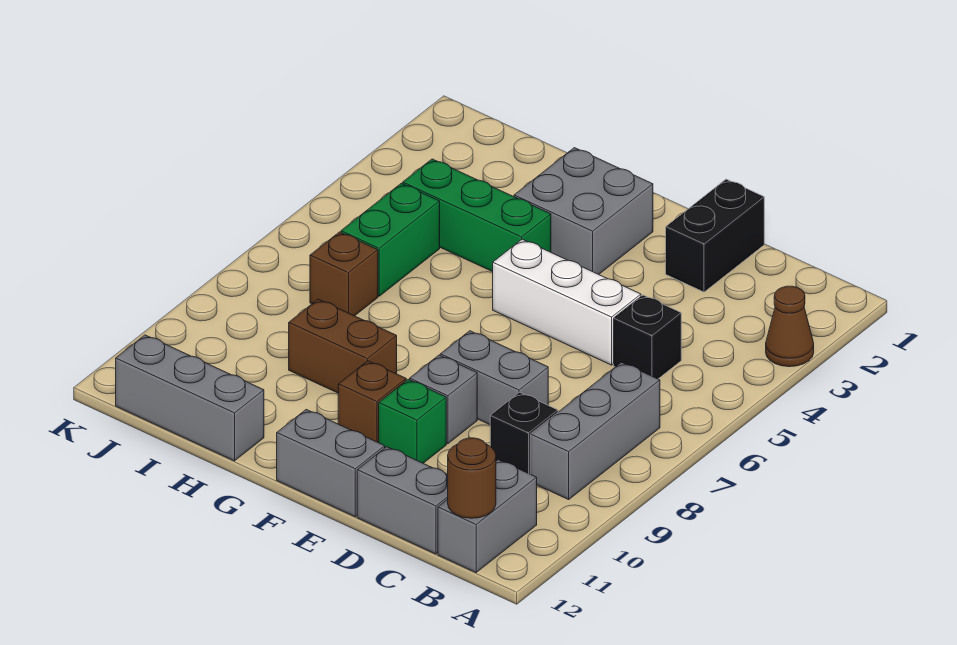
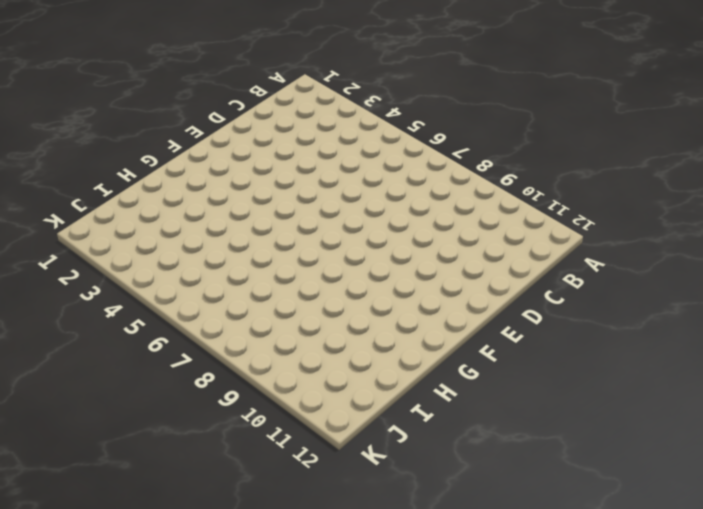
none -> brown 1x1 cone [766,286,814,367]
none -> grey 1x3 brick [530,362,660,499]
none -> grey 1x2 brick [438,460,537,572]

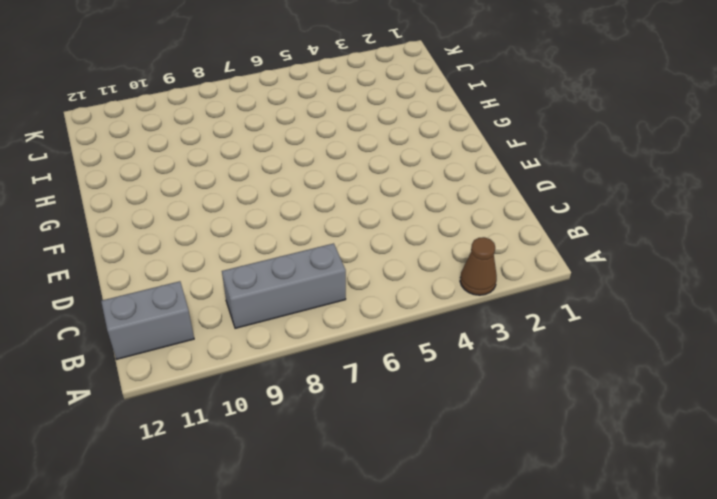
none -> black 1x1 brick [614,295,681,379]
none -> black 1x1 brick [490,392,558,474]
none -> grey 1x2 brick [357,447,448,554]

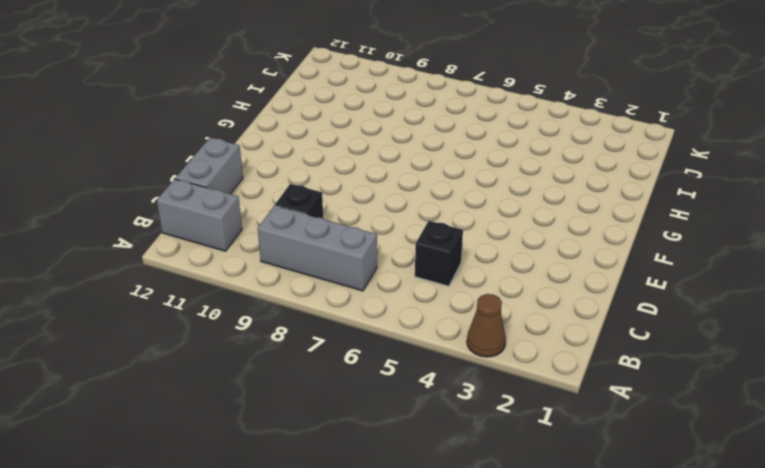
none -> black 1x2 brick [666,179,764,292]
none -> white 1x3 brick [493,239,641,365]
none -> grey 1x2 brick [440,331,548,425]

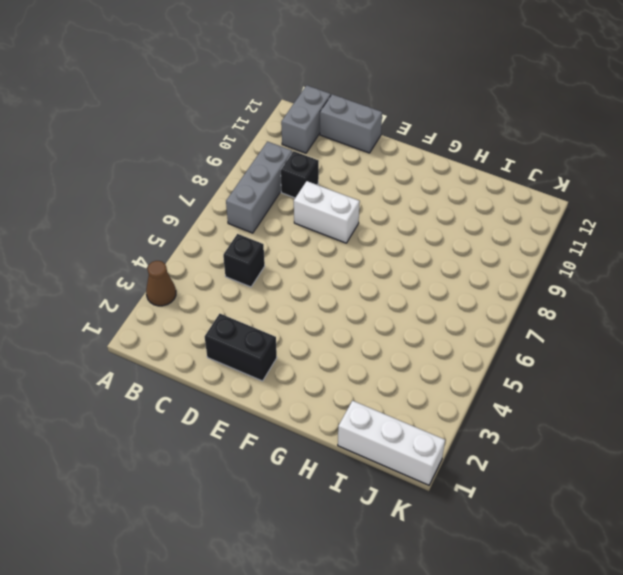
black 1x2 brick [205,314,277,381] -> black 1x2 brick turned to [666,179,764,292]
white 1x2 brick [294,181,360,243] -> grey 1x2 brick [440,331,548,425]
white 1x3 brick [338,401,445,485] -> white 1x3 brick moved to [493,239,641,365]
none -> grey 1x1 brick [410,355,477,444]
none -> green 1x1 brick [379,379,446,463]
none -> grey 1x2 brick [277,410,385,517]

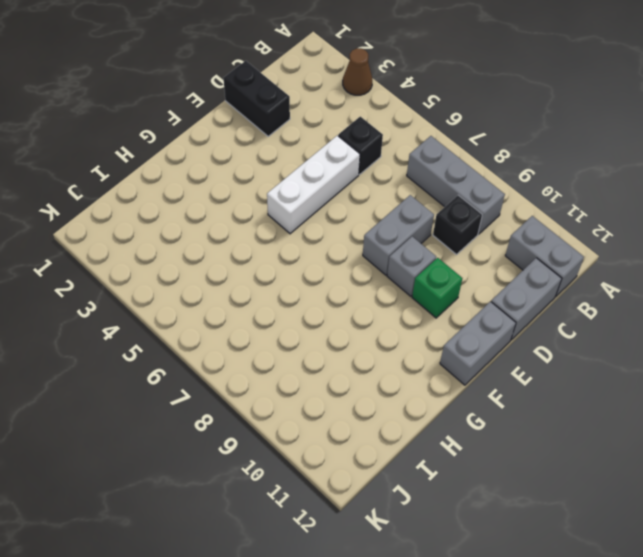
none -> grey 2x2 brick [514,148,653,274]
none -> brown 1x1 brick [338,361,406,443]
none -> green 1x3 brick [403,159,551,272]

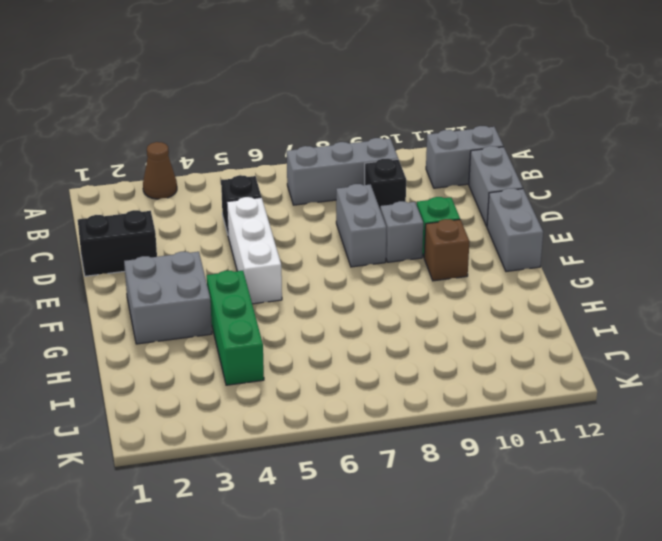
none -> brown 1x2 brick [289,299,397,393]
none -> grey 1x3 brick [116,335,264,461]
none -> green 1x2 brick [341,183,440,296]

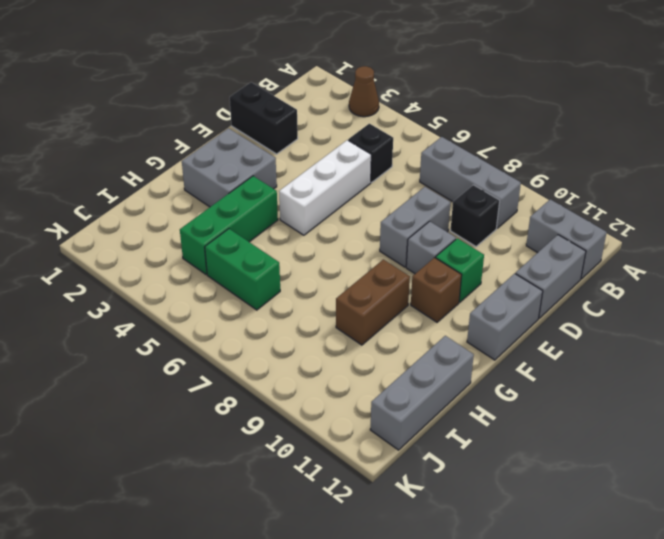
none -> brown 1x1 brick [310,232,378,316]
none -> brown 1x1 round brick [448,438,496,518]

